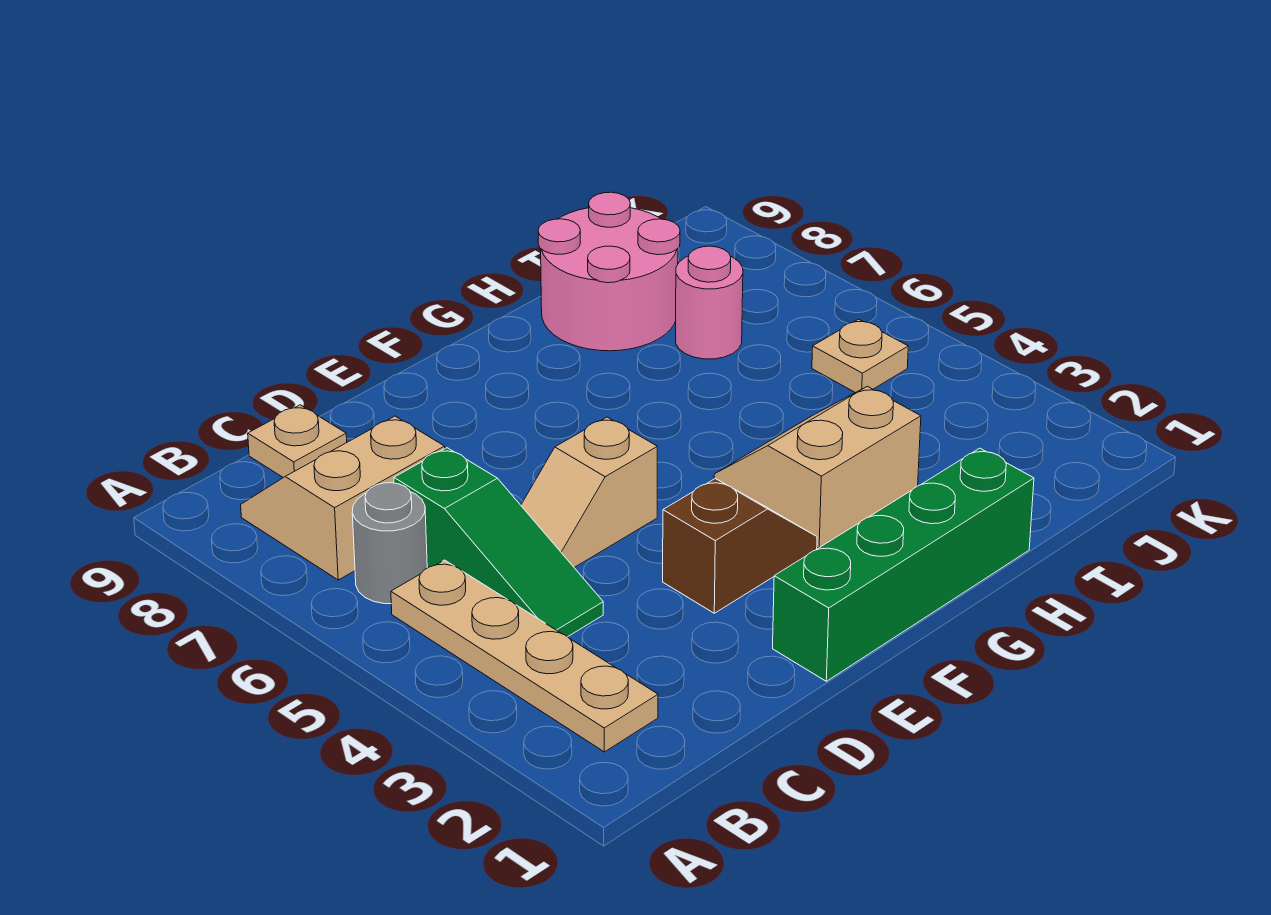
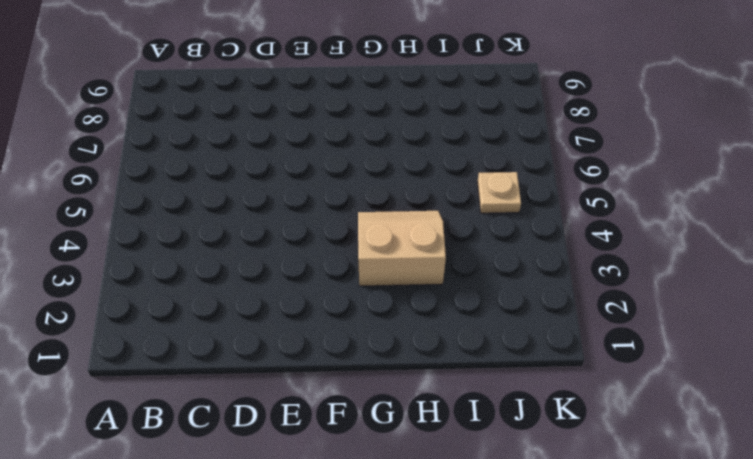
none -> tan 1x4 plate [391,560,658,752]
none -> grey 1x1 round brick [352,483,427,604]
none -> tan 2x2 slope [241,416,445,580]

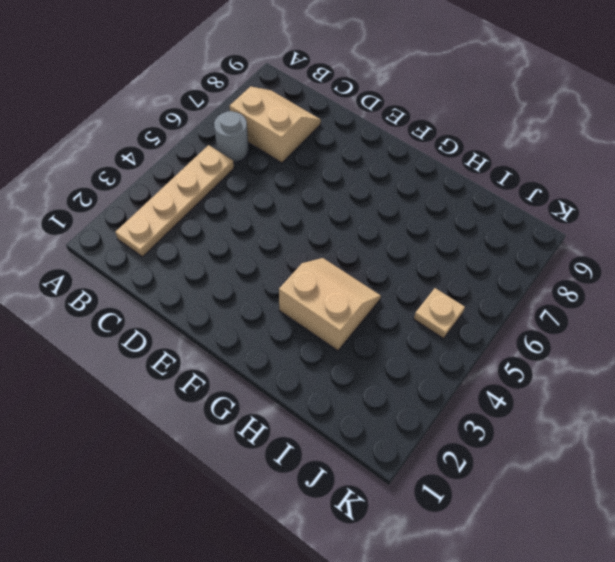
none -> green 1x3 slope [394,448,603,637]
none -> tan 1x1 plate [248,405,347,478]
none -> tan 1x2 slope [521,417,657,567]

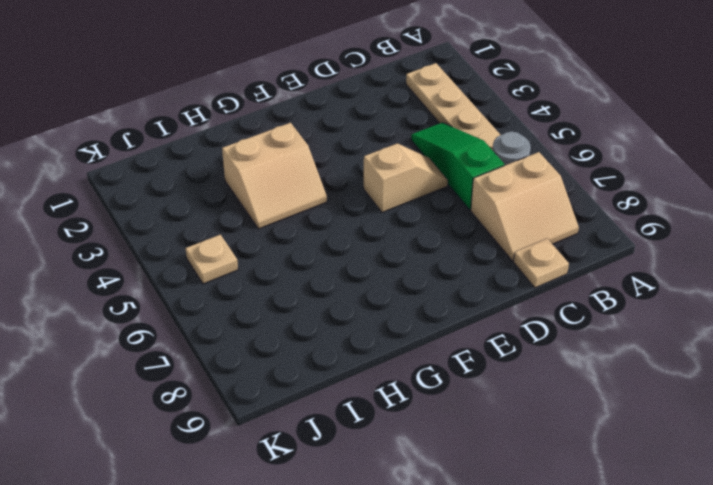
none -> green 1x4 brick [773,448,1034,681]
none -> brown 1x2 slope [663,479,817,613]
none -> pink 2x2 round brick [538,192,680,351]

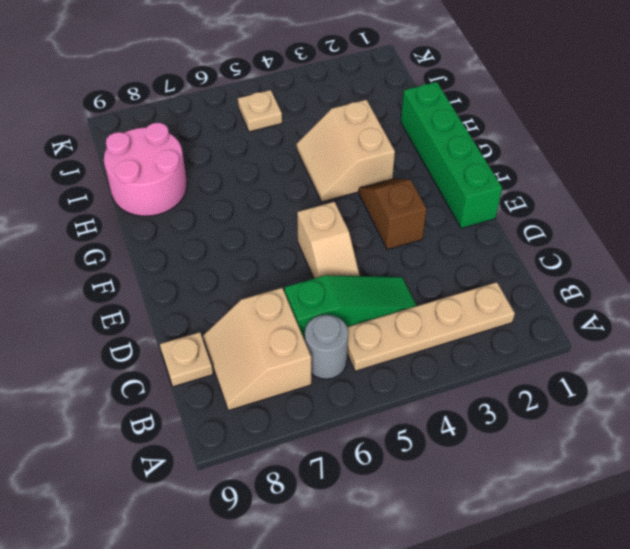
none -> pink 1x1 round brick [676,246,743,359]

